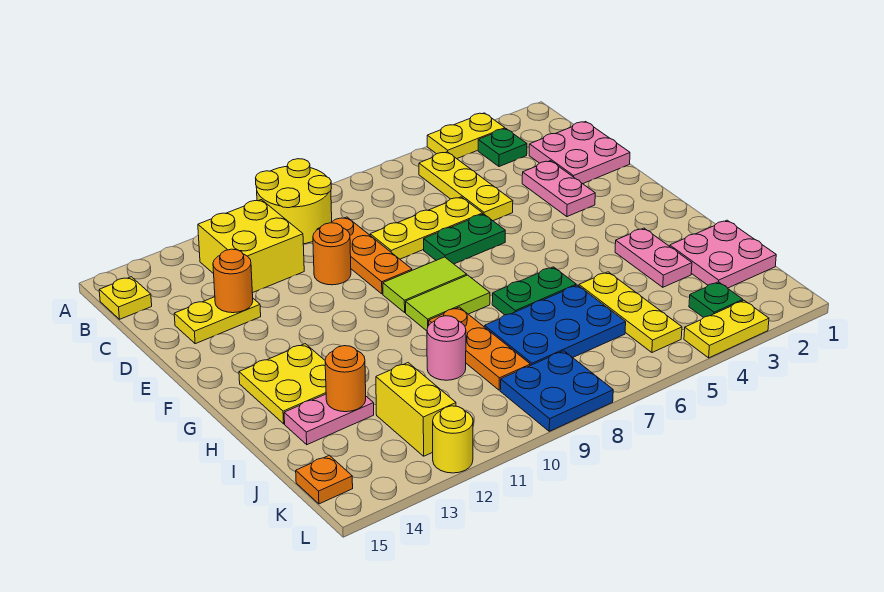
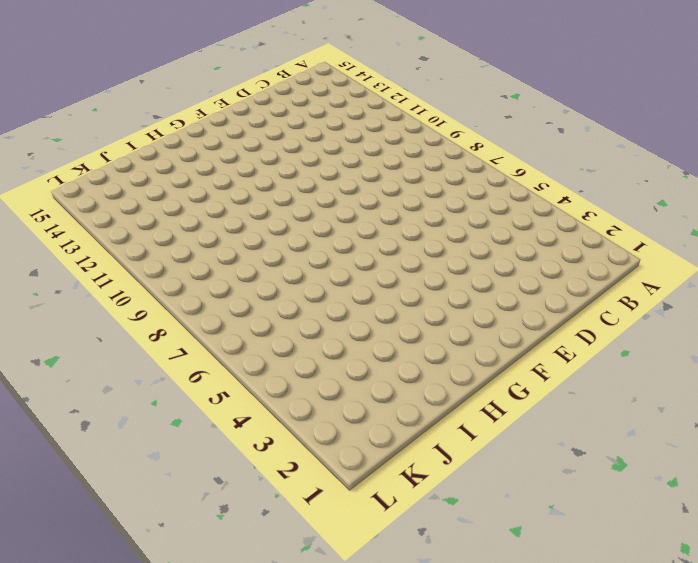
none -> yellow 1x2 plate [427,113,505,159]
none -> yellow 2x2 round brick [256,159,332,244]
none -> green 1x1 plate [478,129,527,167]
none -> yellow 1x3 plate [419,152,513,221]

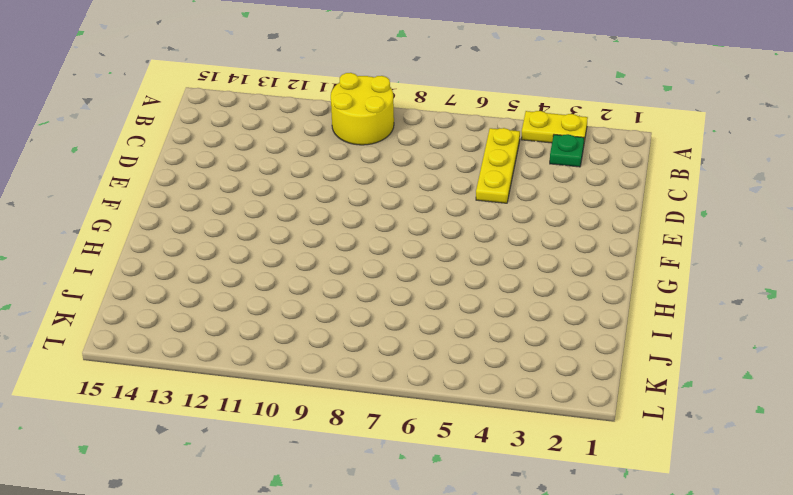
none -> yellow 2x2 brick [198,200,304,293]
none -> yellow 1x1 plate [99,277,152,319]
none -> pink 2x2 plate [529,122,630,184]
none -> orange 1x3 plate [317,217,412,294]

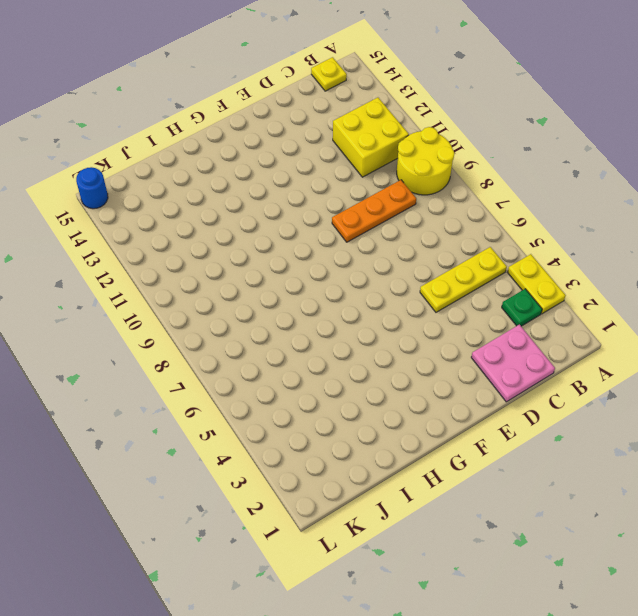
blue 1x1 round brick [76,167,108,209] -> none
none -> pink 1x2 plate [522,161,595,217]
none -> yellow 1x3 plate [370,197,483,259]
none -> orange 1x1 round brick [313,223,351,285]
none -> yellow 1x2 plate [174,297,261,344]

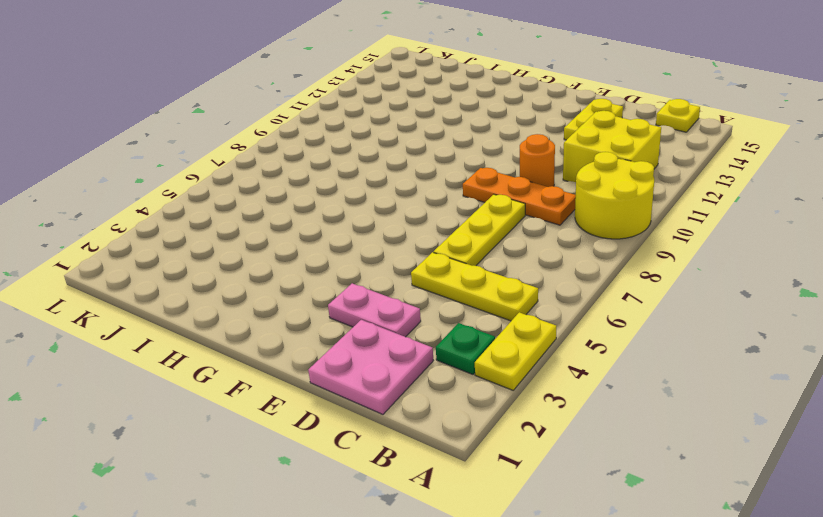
none -> green 1x2 plate [424,214,505,264]
none -> lime 1x2 tile [383,257,467,312]
none -> lime 1x2 tile [406,275,490,331]
none -> yellow 2x2 plate [239,344,326,424]

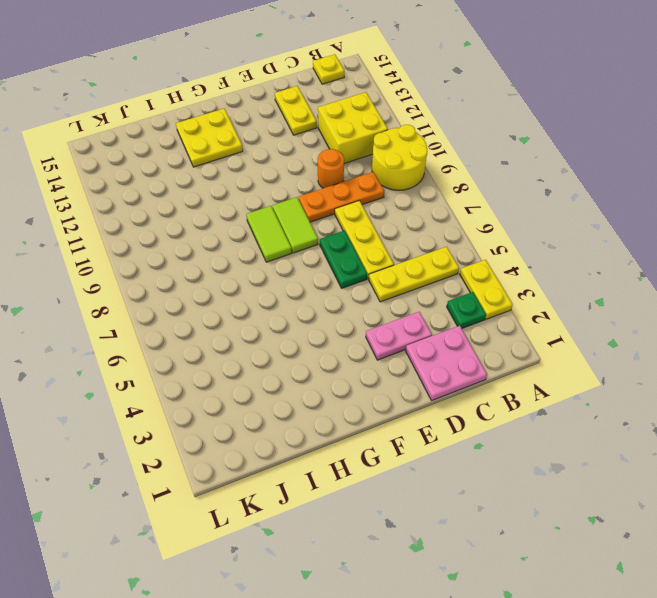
none -> pink 1x2 plate [615,228,692,287]
none -> green 1x2 plate [492,267,576,315]
none -> orange 1x3 plate [429,307,530,390]
none -> pink 2x2 plate [670,220,776,288]

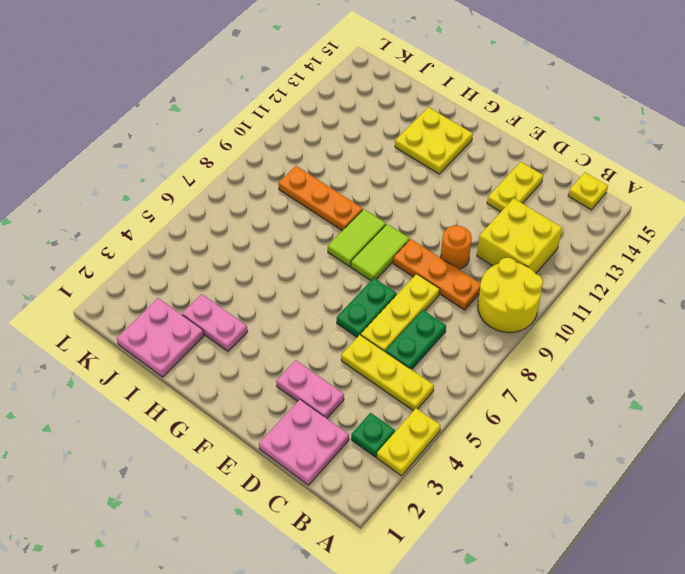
green 1x2 plate [386,310,446,370] -> green 1x2 plate moved to [492,267,576,315]
none -> yellow 1x3 plate [579,272,682,352]
none -> blue 2x3 plate [485,285,626,365]
none -> pink 1x1 round brick [427,316,466,380]
none -> pink 1x2 plate [284,394,374,445]

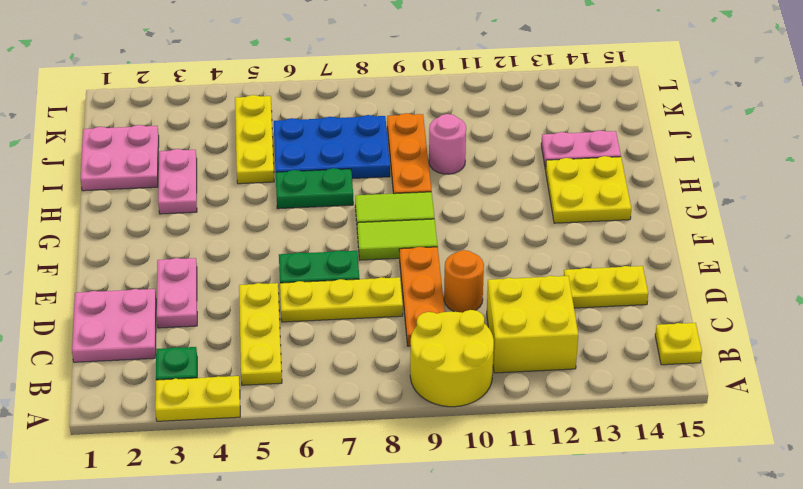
none -> yellow 1x2 brick [376,363,456,456]
none -> green 1x1 plate [689,282,743,318]
none -> blue 2x2 plate [500,351,613,431]
none -> orange 1x1 plate [296,455,353,504]

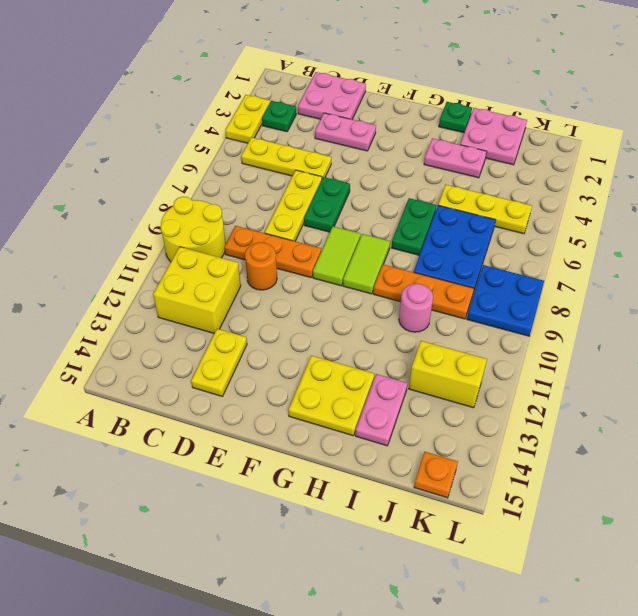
green 1x1 plate [439,102,472,133] -> green 1x1 plate moved to [689,282,743,318]
none -> yellow 1x1 plate [99,277,152,319]
none -> yellow 1x2 plate [684,301,769,358]
none -> yellow 1x1 round brick [433,406,473,473]
none -> orange 1x1 round brick [213,249,253,313]

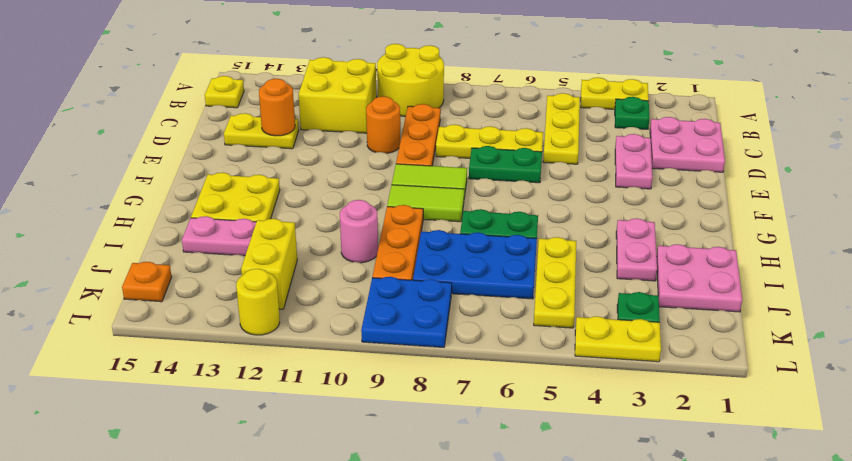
none -> orange 1x1 round brick [325,346,366,412]

